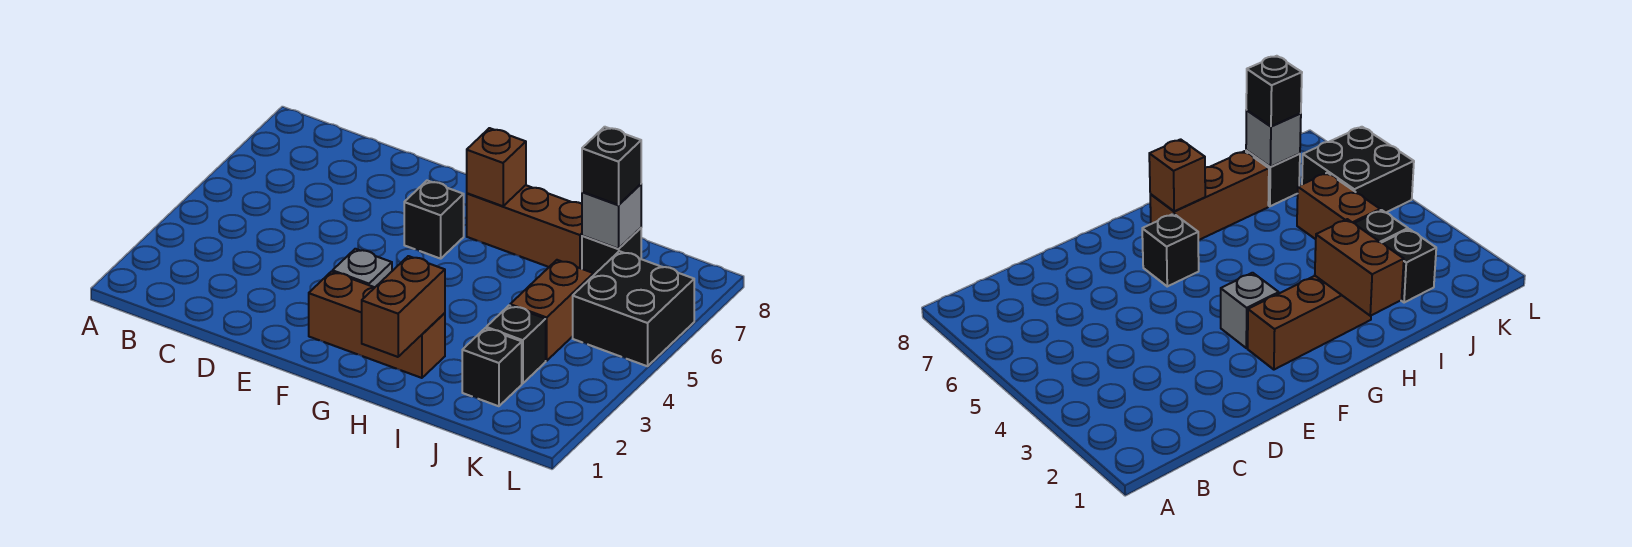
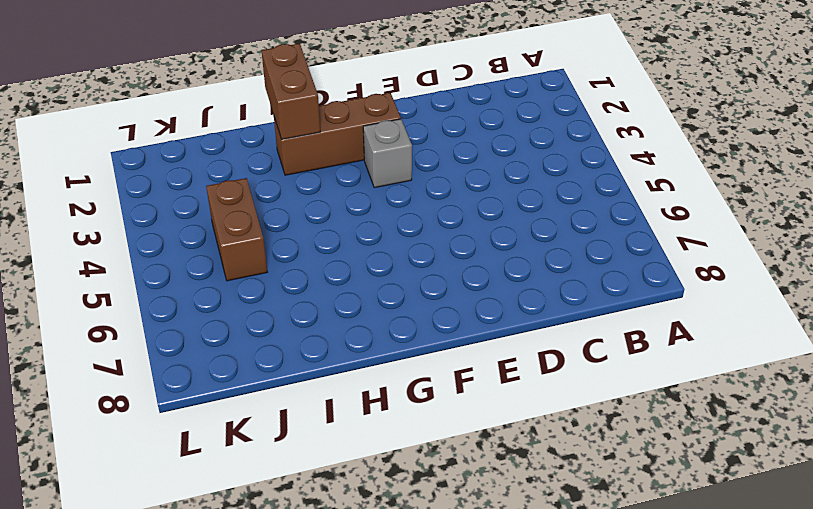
none -> black 1x1 brick [404,181,464,259]
none -> brown 1x3 brick [467,185,582,269]
none -> black 1x1 brick [462,328,522,406]

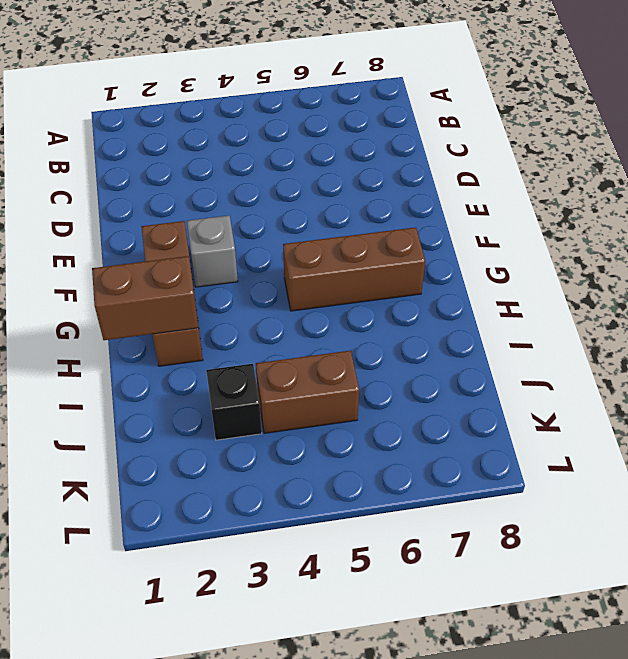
brown 1x3 brick [283,227,425,311] -> brown 1x3 brick turned to [467,185,582,269]
none -> black 1x1 brick [404,181,464,259]
none -> black 1x1 brick [462,328,522,406]
none -> black 1x1 brick [582,228,641,276]

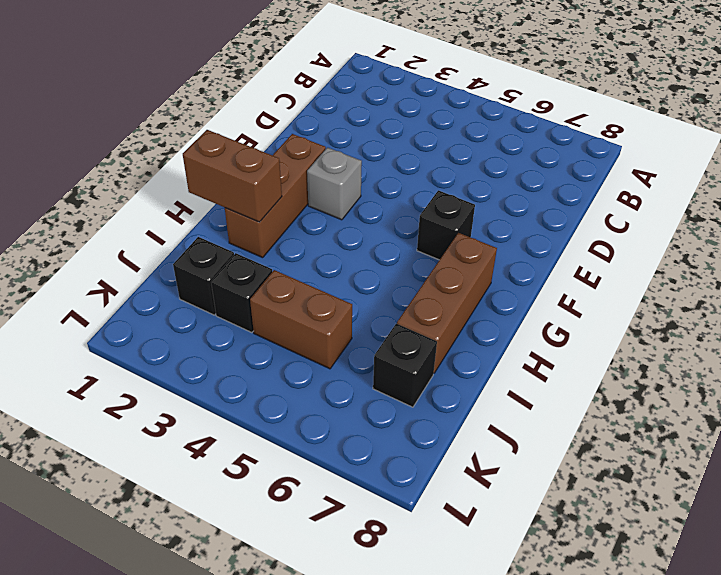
none -> black 2x2 brick [573,251,694,366]
none -> brown 1x1 brick [467,128,526,206]
none -> grey 1x1 brick [582,184,641,249]

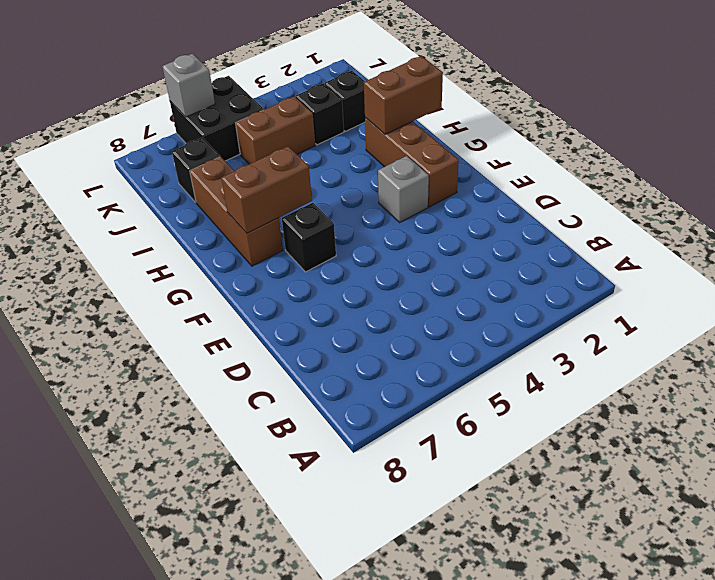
brown 1x2 brick [221,146,312,233] -> brown 1x1 brick [467,128,526,206]
grey 1x1 brick [162,54,215,117] -> grey 1x1 brick moved to [582,184,641,249]
none -> black 1x1 brick [582,127,641,205]

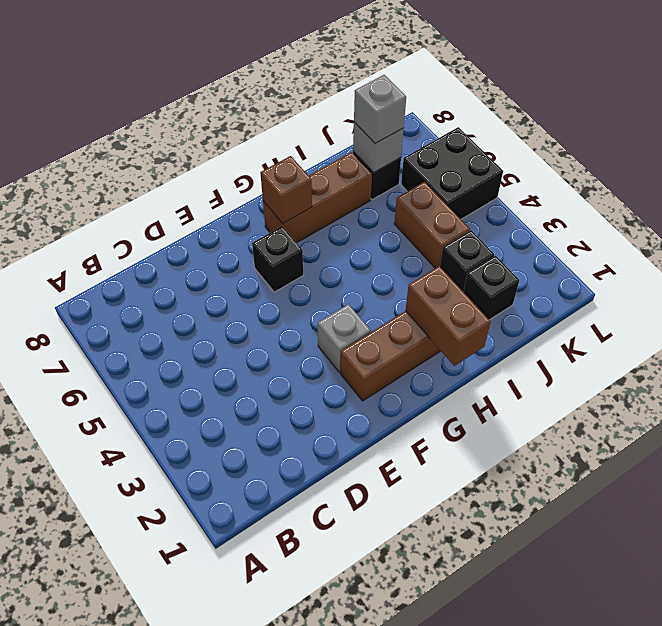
grey 1x1 brick [354,75,406,143] -> black 1x1 brick [582,127,641,205]

